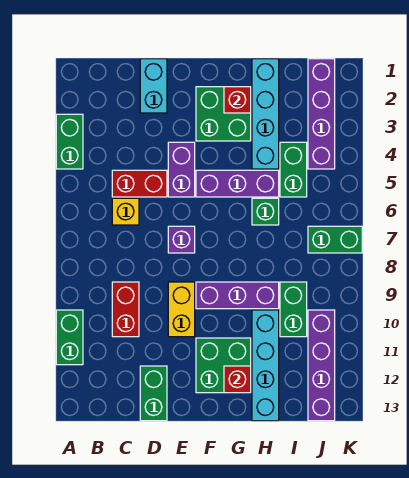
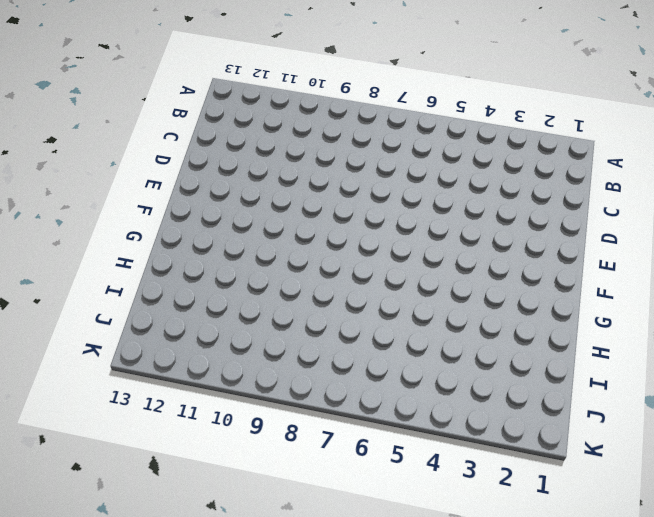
none -> green 1x2 brick [56,114,83,169]
none -> green 1x2 brick [56,310,83,365]
none -> red 1x2 brick [112,170,167,197]

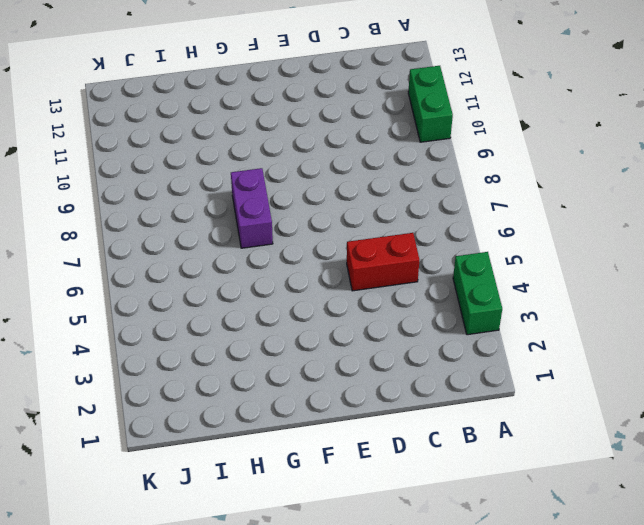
purple 1x2 brick [231,168,273,248] -> purple 1x2 brick moved to [168,142,195,197]
none -> yellow 1x1 brick [112,198,139,225]
none -> red 1x2 brick [112,282,139,337]
none -> cyan 1x2 brick [140,59,167,113]

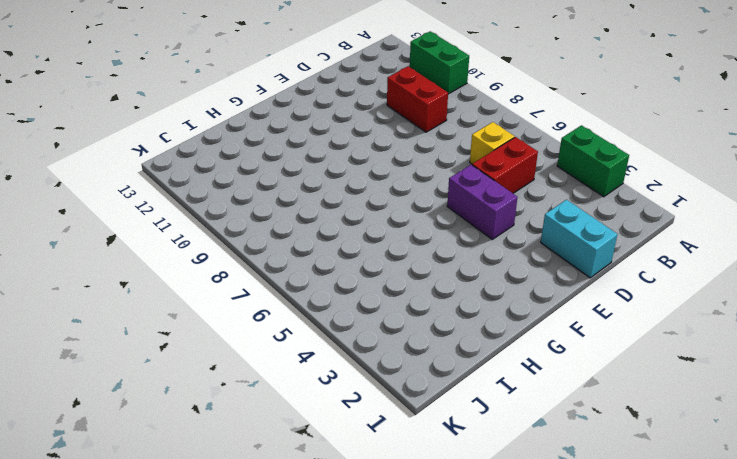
none -> green 1x2 brick [140,366,167,421]
none -> purple 1x1 brick [168,226,195,253]
none -> yellow 1x2 brick [168,282,195,337]

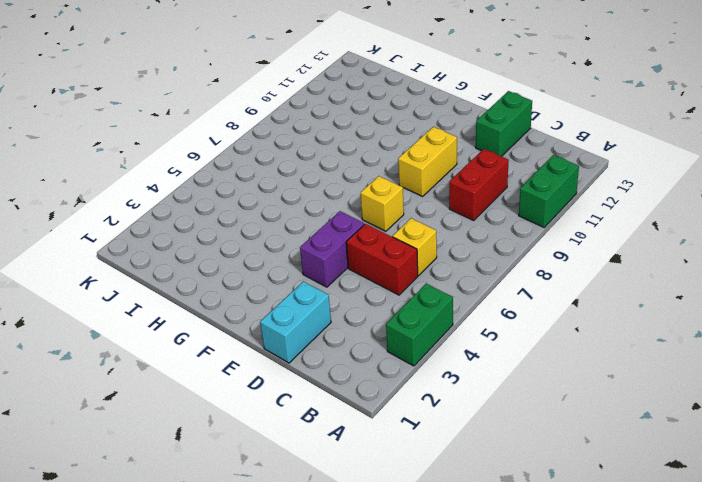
yellow 1x1 brick [361,176,404,231] -> purple 1x1 brick [168,226,195,253]
none -> green 2x2 brick [196,87,251,141]
none -> purple 1x3 brick [196,170,279,197]
none -> purple 1x3 brick [196,282,279,309]

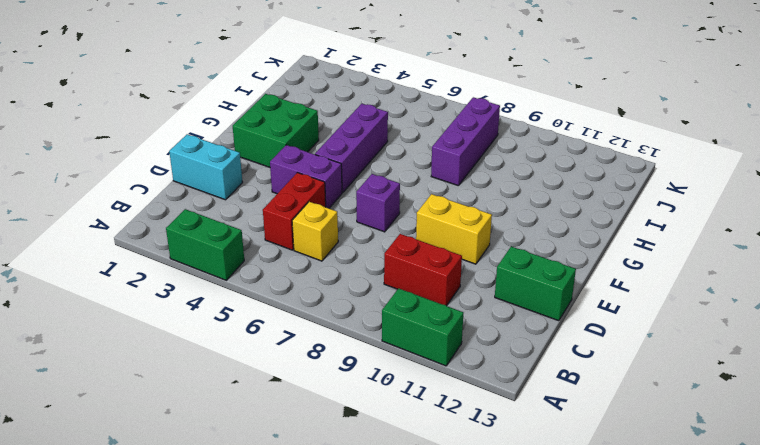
purple 1x3 brick [431,97,500,186] -> purple 1x3 brick moved to [196,282,279,309]
none -> green 2x2 brick [196,338,251,393]
none -> cyan 1x4 brick [252,59,279,169]
none -> green 1x1 brick [252,198,279,225]

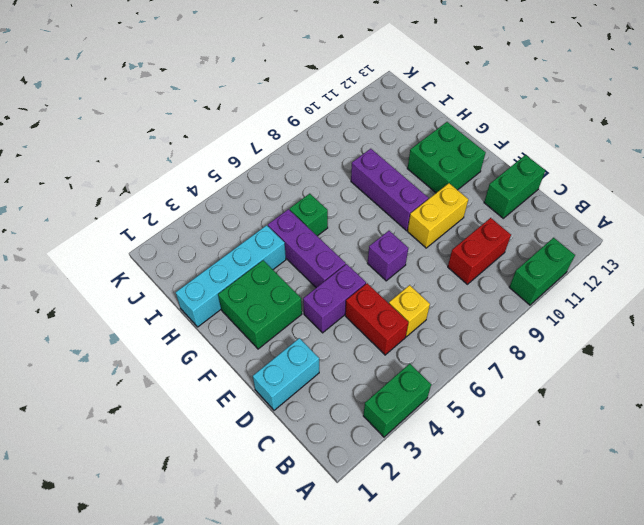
none -> cyan 1x4 brick [252,310,279,421]
none -> green 1x2 brick [280,142,307,197]
none -> green 1x2 brick [280,282,307,337]

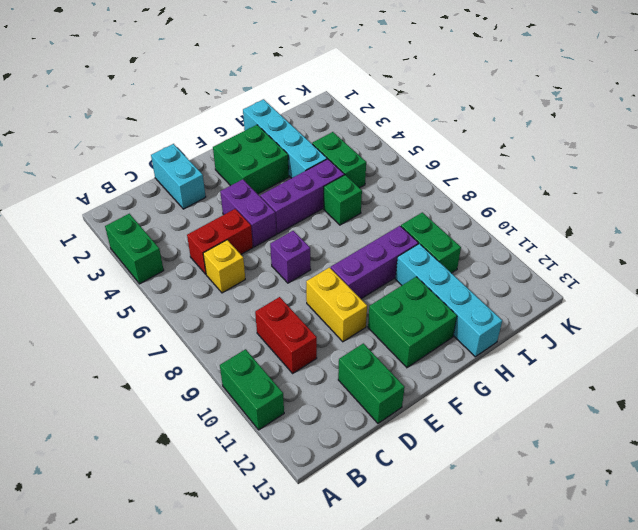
none -> purple 1x4 brick [308,59,335,169]
none -> green 1x2 brick [308,226,362,253]
none -> purple 1x4 brick [308,310,335,421]

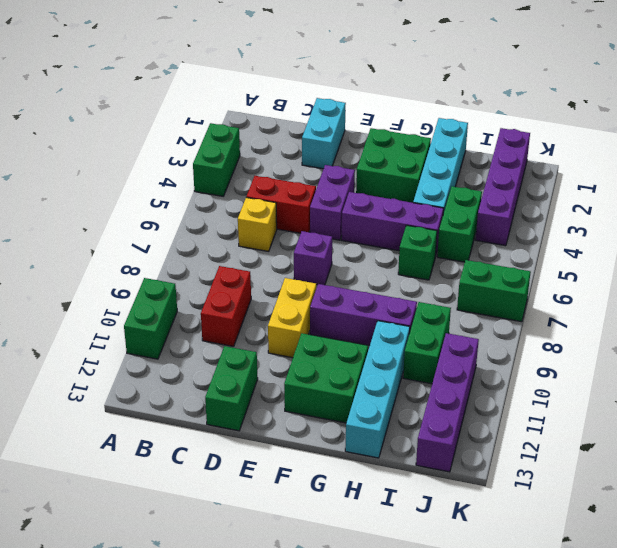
none -> red 1x1 brick [224,87,251,113]
none -> red 1x1 brick [224,366,251,393]

